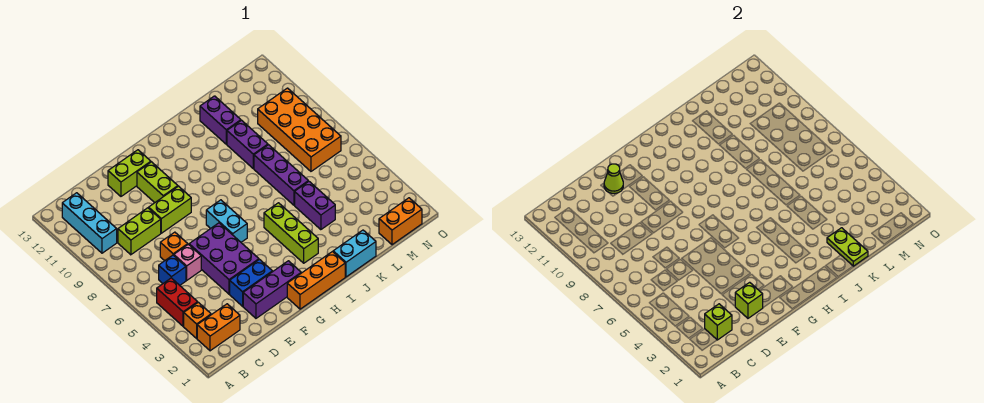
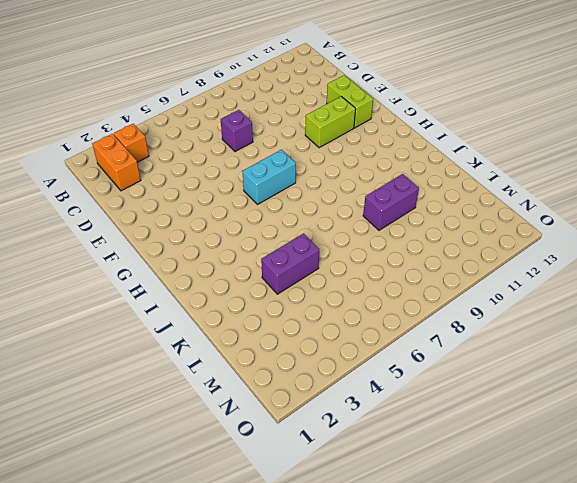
purple 1x1 brick [221,110,253,152] -> orange 1x1 brick [160,232,188,261]
none -> red 1x2 brick [157,278,198,326]
none -> cyan 1x3 brick [62,193,117,253]
none -> blue 1x1 brick [159,255,186,285]

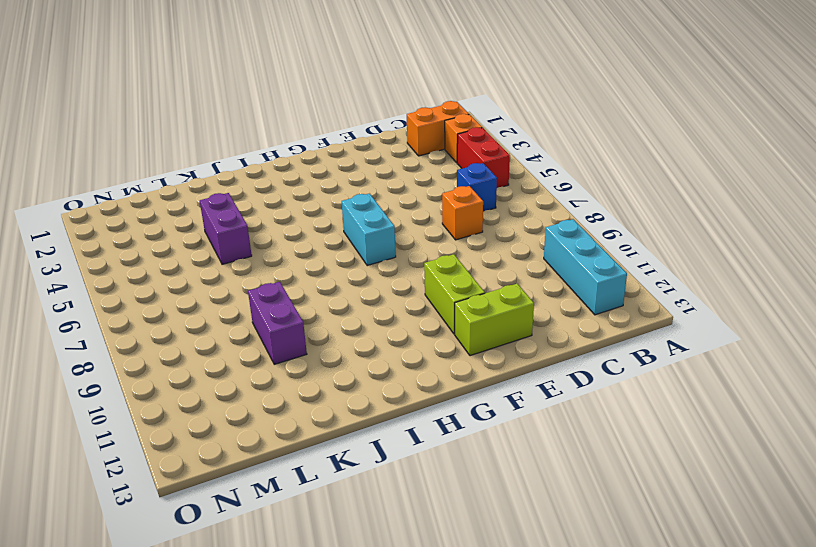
none -> lime 1x2 brick [118,208,161,255]
none -> pink 1x1 brick [174,244,201,280]
none -> purple 1x3 brick [243,261,301,318]

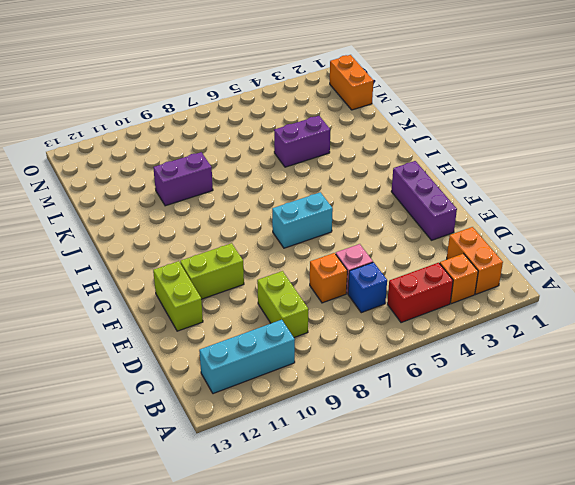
none -> blue 1x2 brick [230,260,272,306]
none -> purple 2x3 brick [189,223,259,294]
none -> lime 1x2 brick [149,186,191,233]

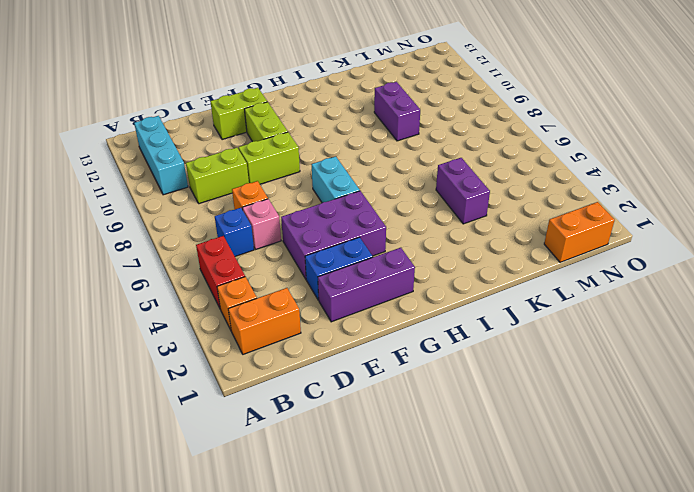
purple 2x3 brick [281,191,386,279] -> purple 2x3 brick turned to [189,223,259,294]
none -> orange 1x3 brick [287,252,345,309]
none -> lime 1x3 brick [264,203,318,263]
none -> cyan 1x2 brick [333,230,376,277]

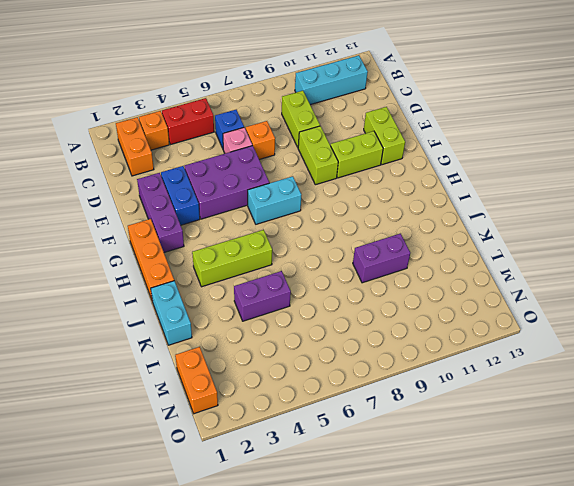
none -> purple 1x3 brick [254,145,308,205]
none -> purple 1x2 brick [200,96,241,144]
none -> orange 2x4 brick [258,88,341,171]

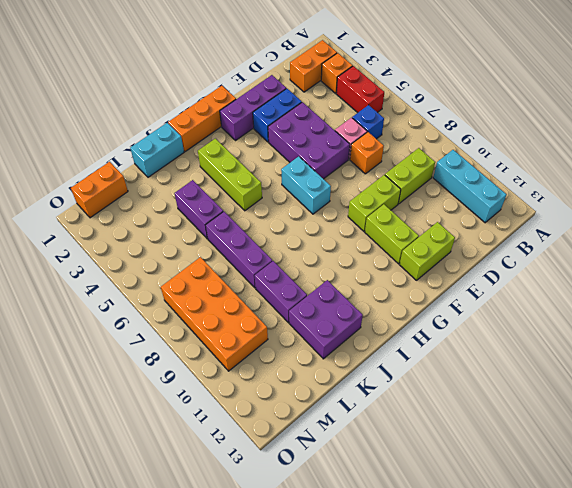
purple 2x2 brick [289,280,363,359] -> purple 1x2 brick [200,96,241,144]
none -> lime 1x1 brick [705,304,732,340]
none -> lime 1x1 brick [735,282,763,318]
none -> lime 1x1 cone [604,164,623,194]

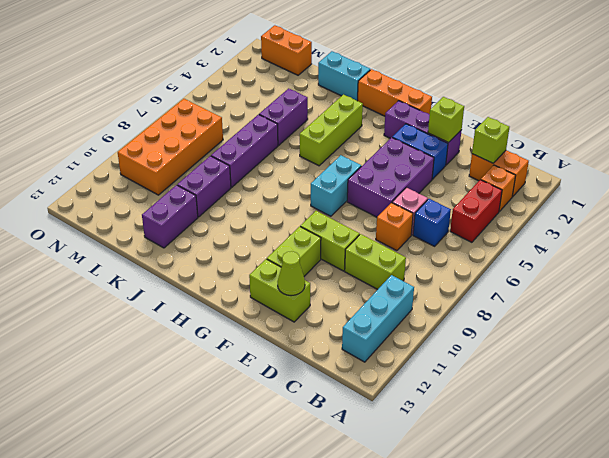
none -> lime 1x2 plate [827,228,868,266]

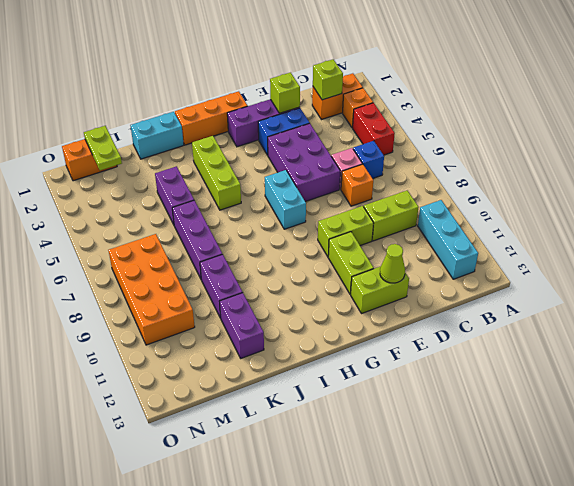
lime 1x2 plate [84,126,122,170] -> lime 1x2 plate moved to [827,228,868,266]

